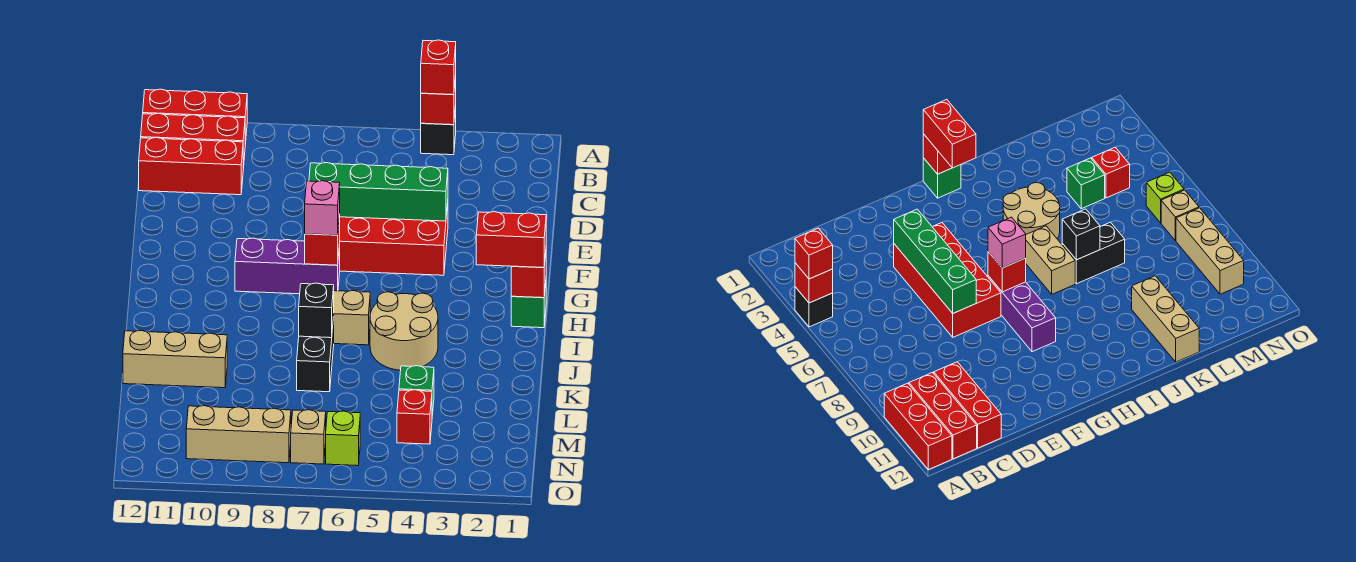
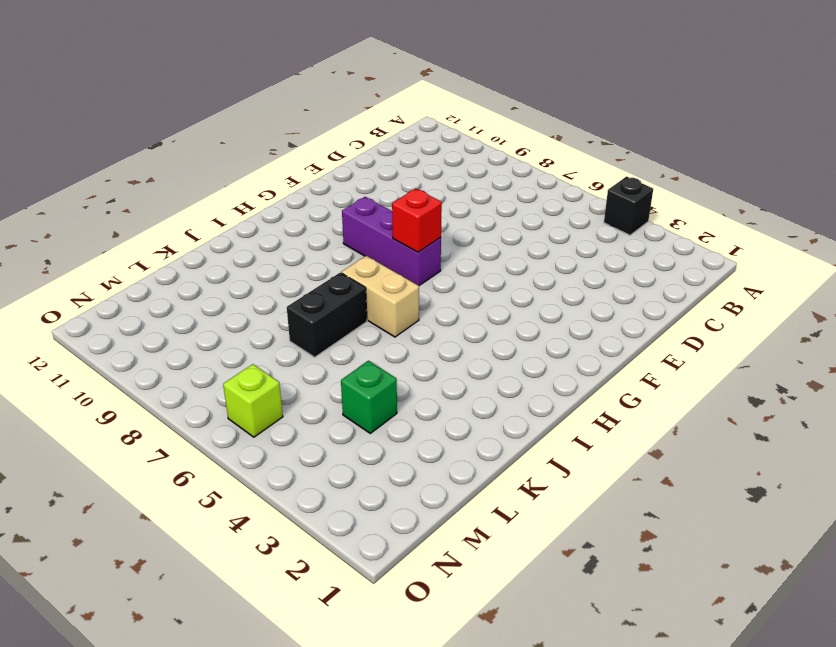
none -> red 1x3 brick [143,89,247,144]
none -> red 1x3 brick [141,113,245,168]
none -> red 1x3 brick [139,138,243,195]

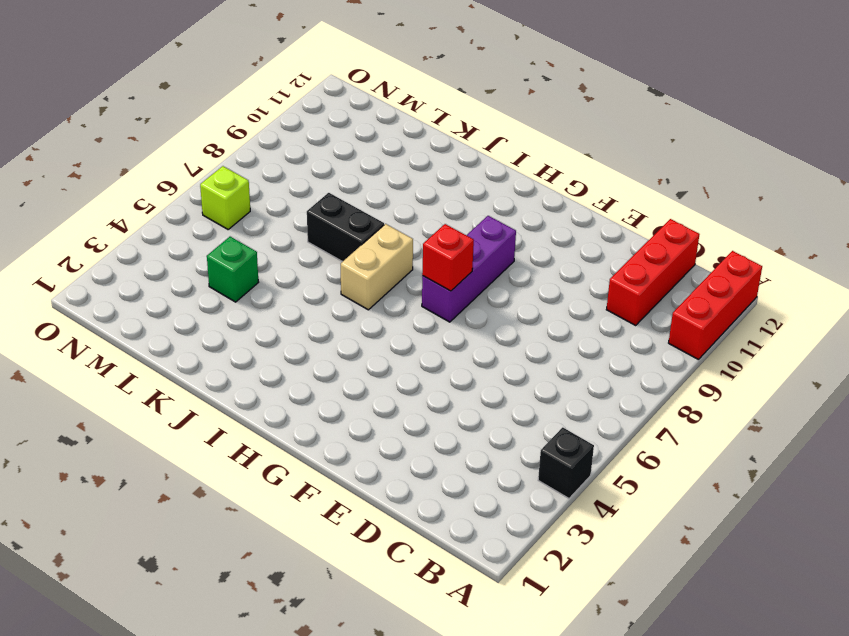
none -> red 1x3 brick [141,113,245,168]
none -> red 2x4 brick [340,203,448,275]
none -> green 1x1 brick [511,284,546,328]

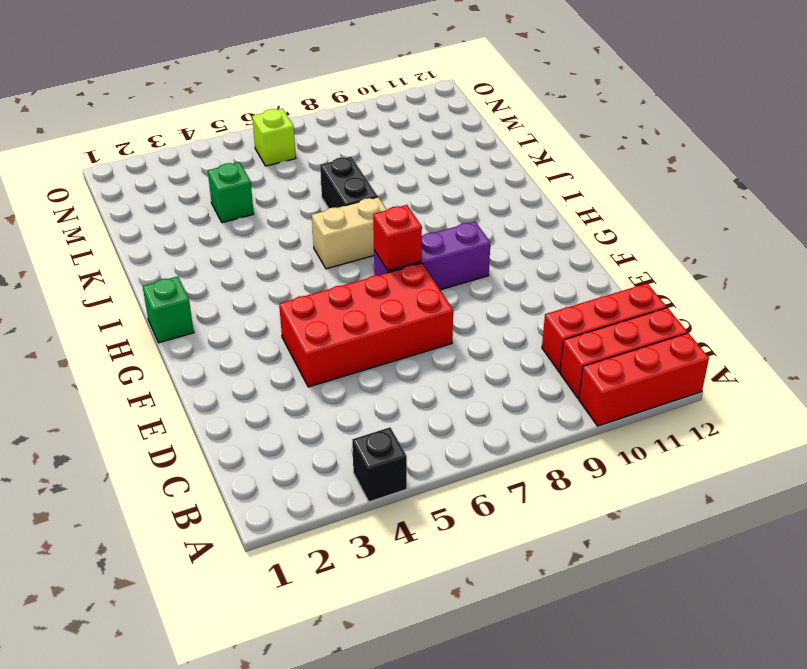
none -> tan 2x2 round brick [370,292,438,370]
none -> tan 1x3 brick [123,331,227,388]
none -> red 1x1 brick [397,390,432,444]

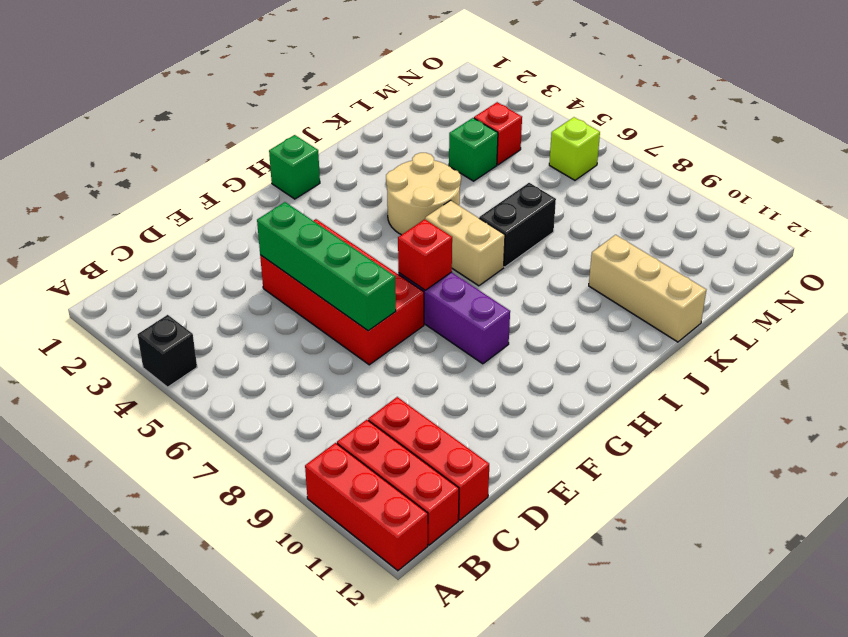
none -> tan 1x1 brick [291,410,326,464]
none -> tan 1x3 brick [186,406,291,463]
none -> red 1x1 brick [421,76,456,125]

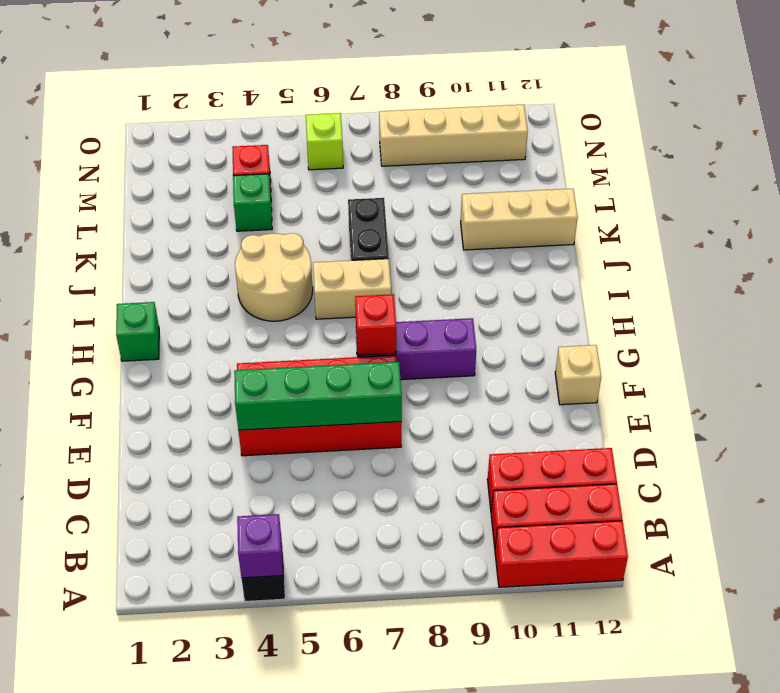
purple 1x1 brick [237,514,283,578] -> red 1x1 brick [421,76,456,125]
tan 1x1 brick [555,345,601,405] -> tan 1x1 brick moved to [291,410,326,464]
tan 1x4 brick [379,104,528,166] -> tan 1x3 brick [186,406,291,463]
none -> red 1x1 brick [511,254,546,298]
none -> black 1x1 brick [299,283,334,338]
none -> red 1x1 brick [421,40,456,95]

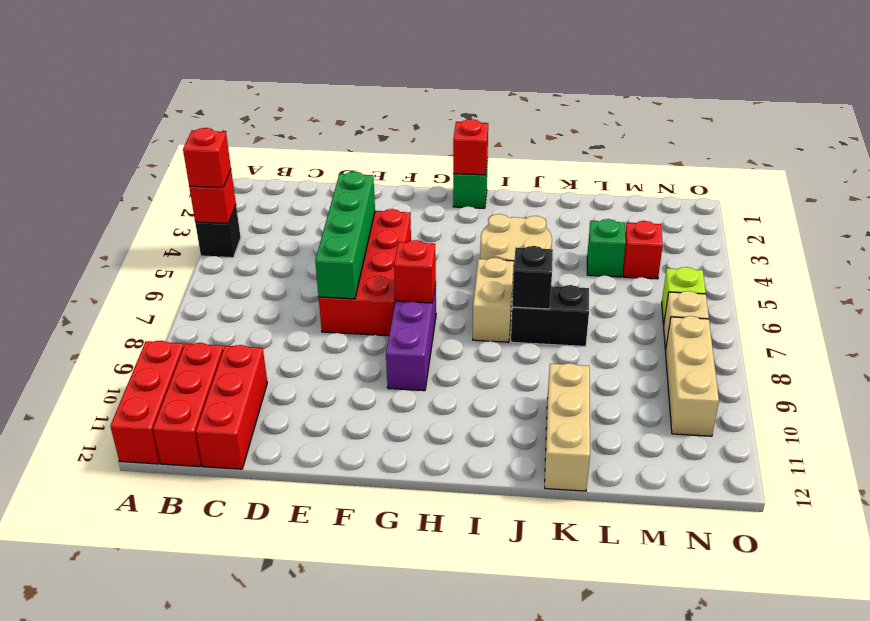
none -> pink 1x1 brick [305,181,340,235]
none -> red 1x2 brick [476,212,546,268]

